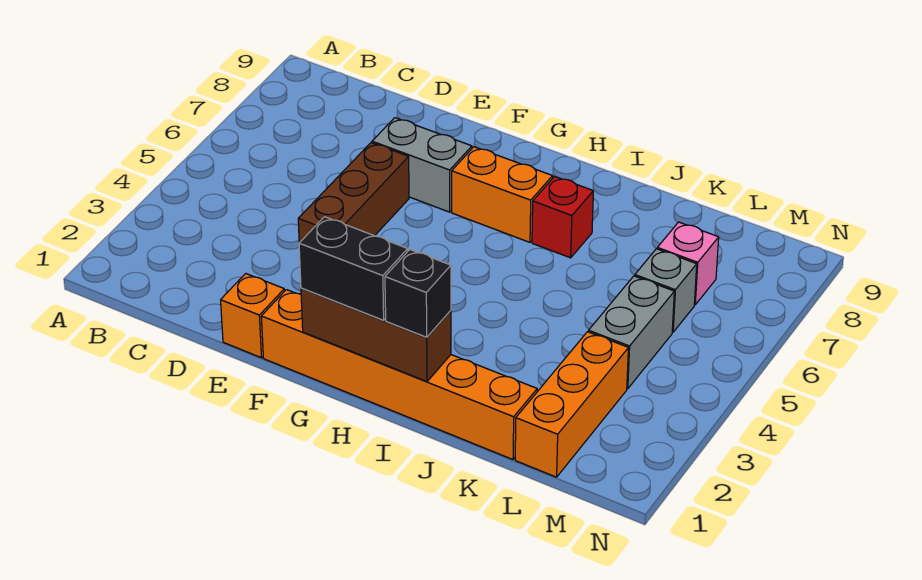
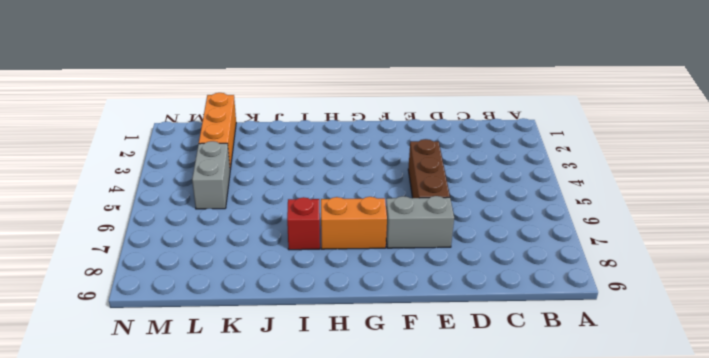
none -> orange 1x1 brick [221,274,284,358]
none -> orange 1x6 brick [261,290,537,459]
none -> grey 1x1 brick [635,249,697,332]

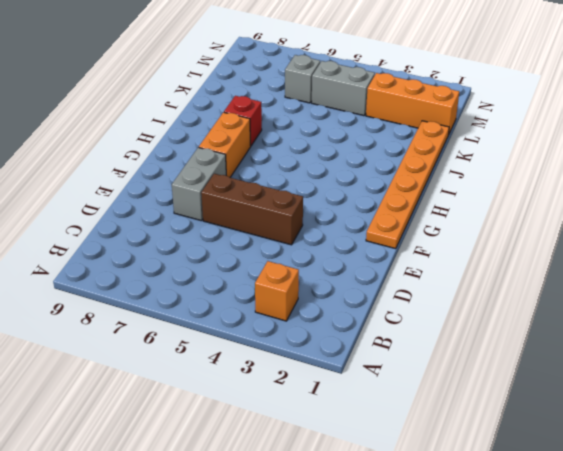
orange 1x1 brick [255,261,299,321] -> orange 1x1 brick moved to [221,274,284,358]
orange 1x6 plate [366,121,449,249] -> orange 1x6 brick [261,290,537,459]
none -> pink 1x1 brick [657,222,719,305]
none -> brown 1x3 brick [301,288,451,382]
none -> black 1x2 brick [299,217,408,320]

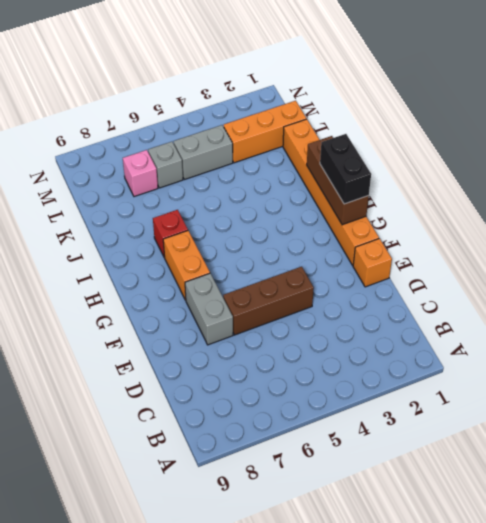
none -> black 1x1 brick [385,250,451,337]

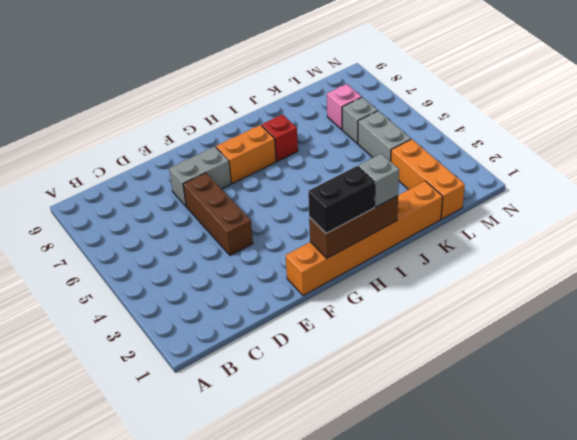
grey 1x1 brick [358,154,399,207] -> black 1x1 brick [385,250,451,337]
none -> orange 1x1 brick [221,274,284,358]

